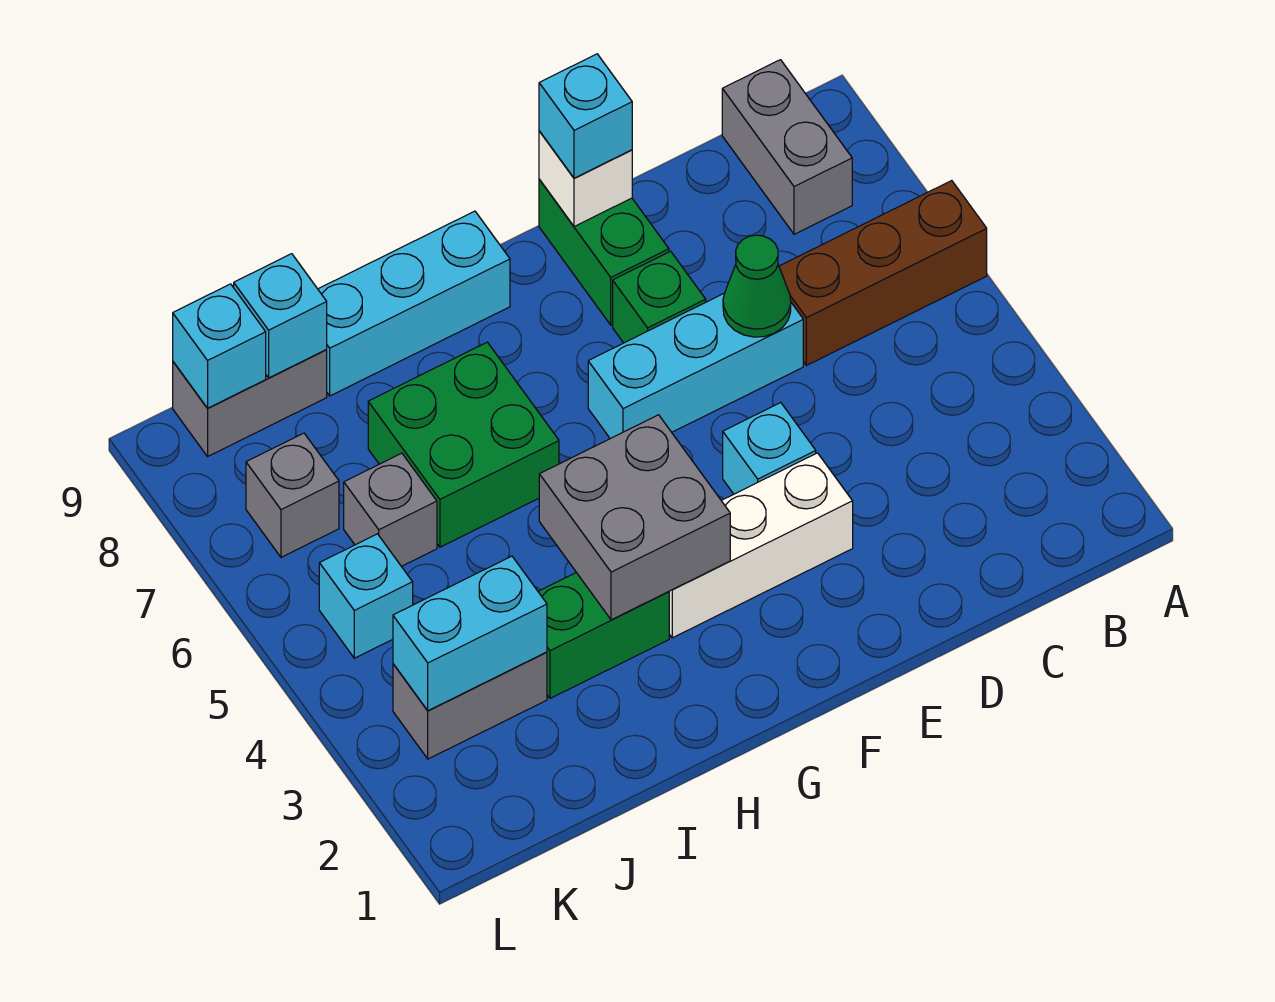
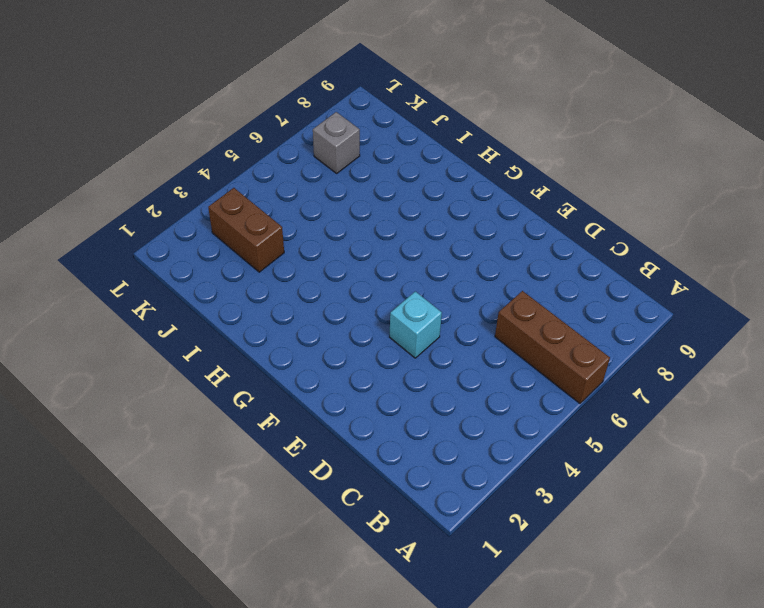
brown 1x2 brick [208,188,284,272] -> grey 1x2 brick [393,652,547,759]
none -> grey 1x2 brick [722,60,852,234]
none -> cyan 1x3 brick [588,293,803,439]
none -> white 1x3 brick [669,453,853,638]

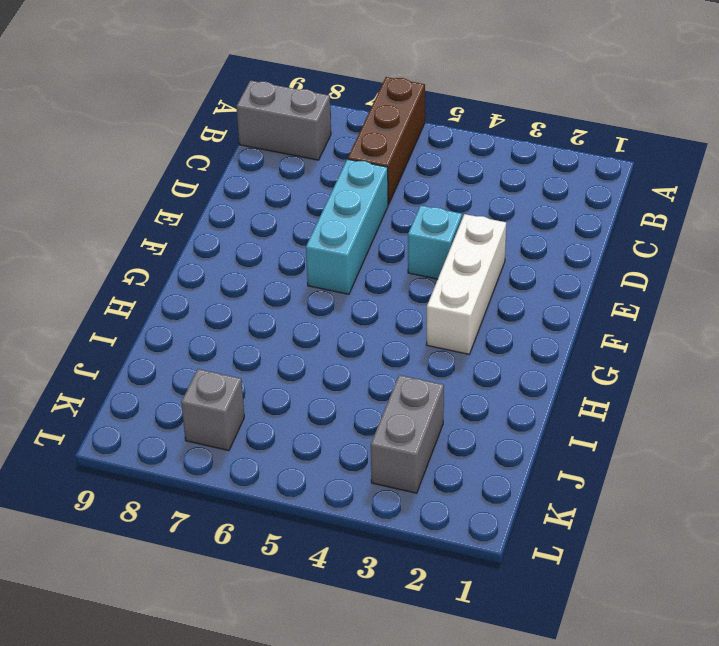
none -> green 1x1 brick [613,251,706,343]
none -> green 1x2 brick [539,180,669,325]
none -> cyan 1x3 brick [318,211,510,396]

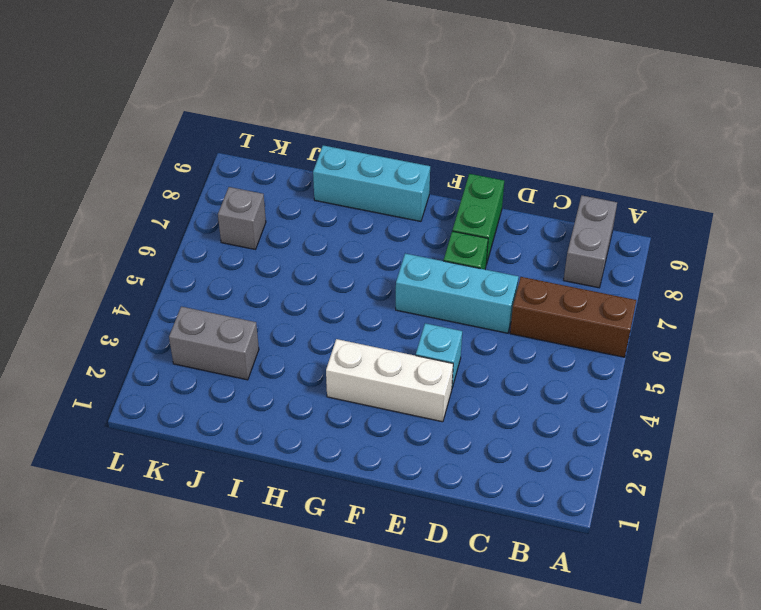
none -> green 1x2 brick [538,573,669,698]
none -> green 2x2 brick [368,342,559,547]
none -> grey 1x1 brick [344,453,437,566]

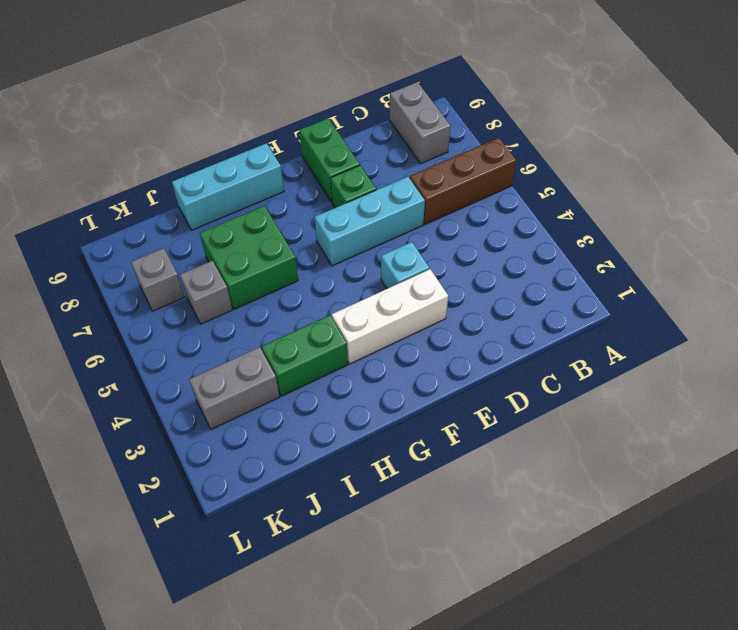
none -> grey 1x2 brick [173,349,327,456]
none -> cyan 1x1 brick [319,534,413,658]
none -> green 1x1 cone [723,235,791,337]

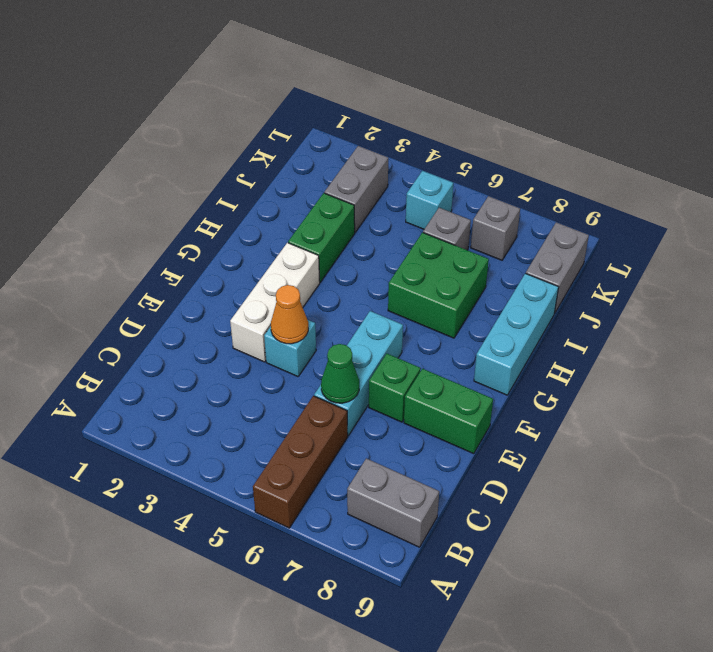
orange 1x1 cone [271,285,308,344] -> none
none -> white 1x1 brick [539,131,632,226]
none -> grey 2x2 brick [539,415,730,620]
none -> cyan 1x2 brick [393,556,547,711]

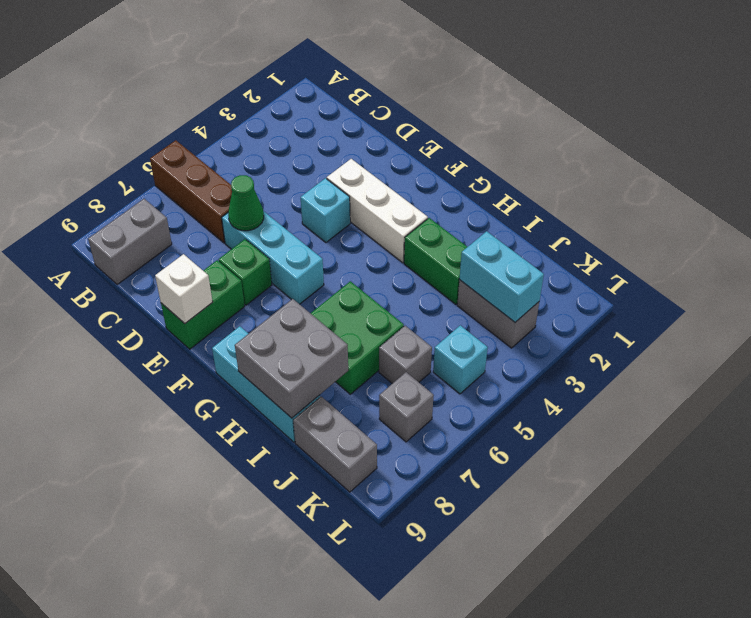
grey 2x2 brick [235,299,348,418] -> grey 2x2 brick moved to [539,415,730,620]
none -> cyan 1x1 brick [234,254,327,378]
none -> cyan 1x1 brick [173,284,266,408]
none -> cyan 1x1 brick [539,54,632,178]

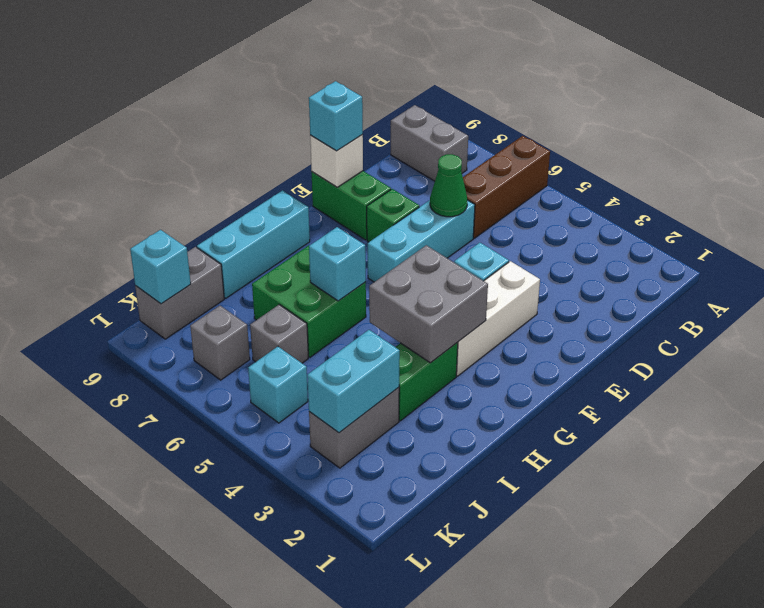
cyan 1x1 brick [309,227,366,301] -> cyan 1x1 brick moved to [234,254,327,378]

